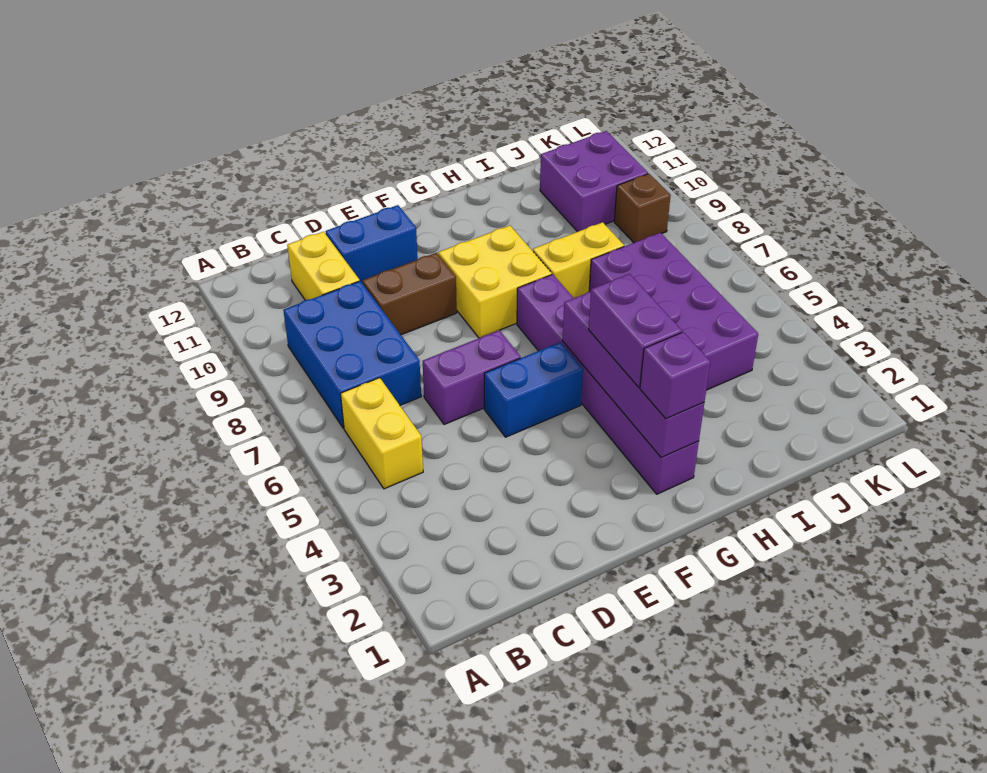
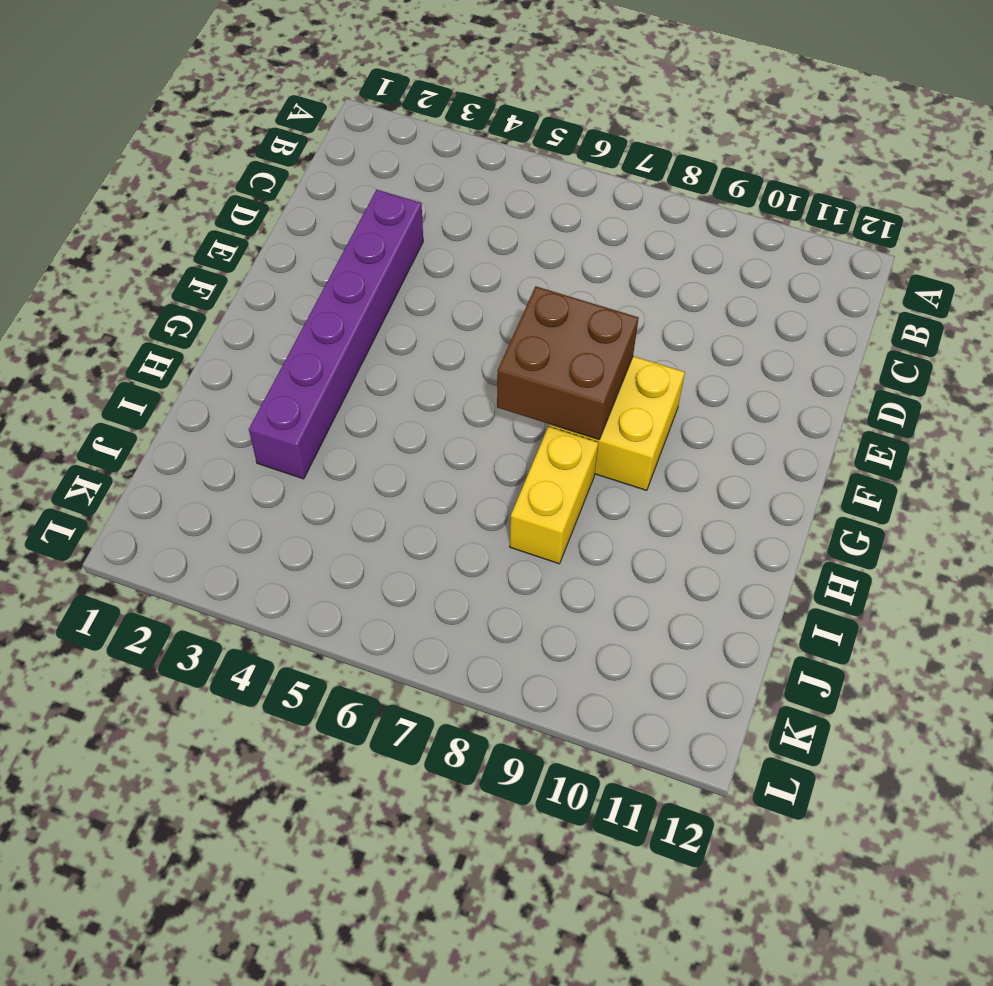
purple 1x6 brick [249,190,423,479] -> purple 1x6 brick turned to [517,274,699,494]
brown 2x2 brick [497,286,638,440] -> none
none -> yellow 1x2 brick [341,378,423,489]
none -> blue 2x3 brick [283,281,421,428]
none -> yellow 1x2 brick [287,232,360,300]

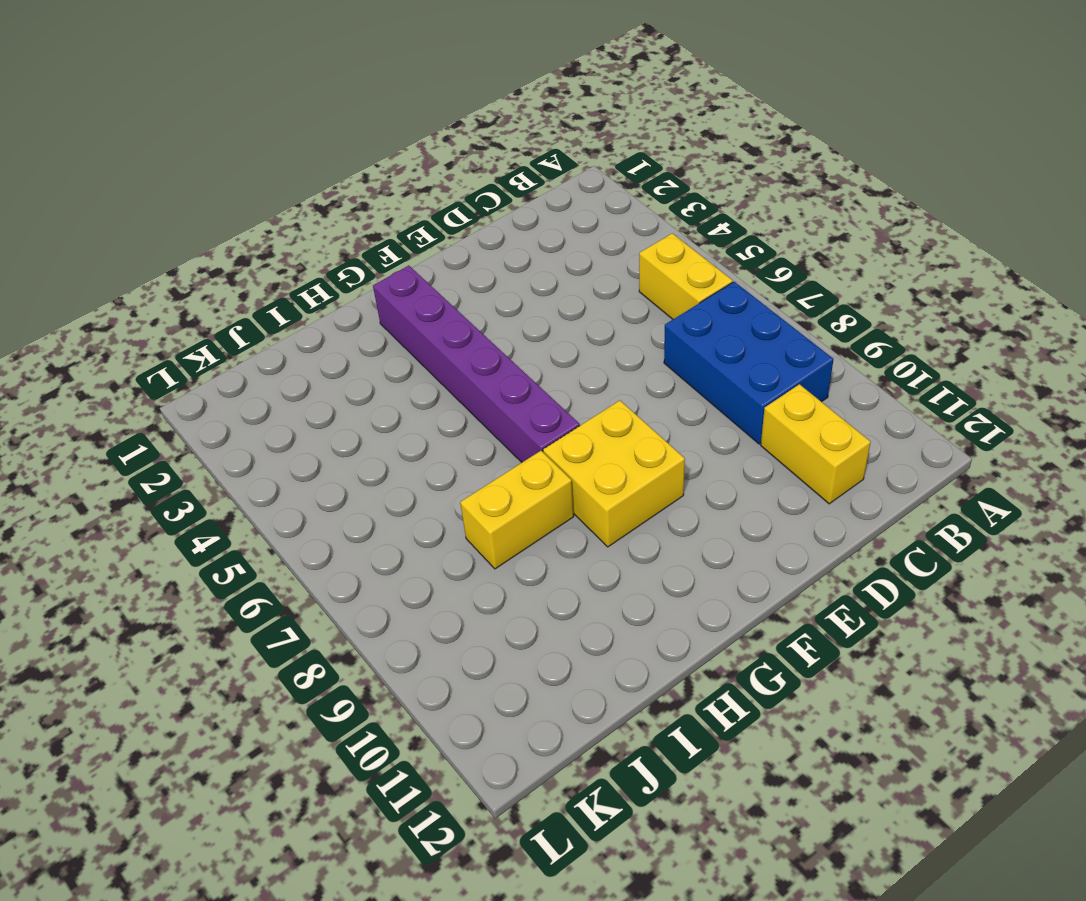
none -> purple 1x2 brick [422,330,521,425]
none -> brown 1x2 brick [362,253,457,335]
none -> blue 1x2 brick [326,205,418,284]

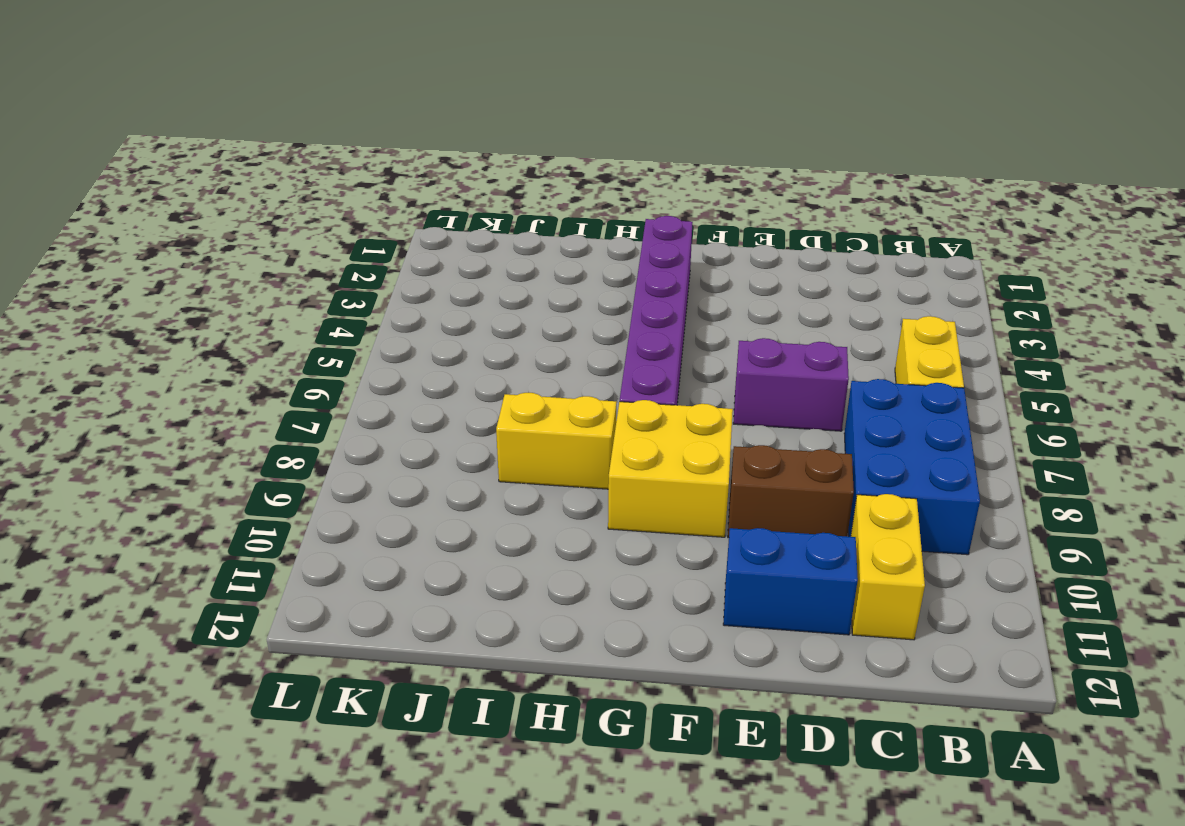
none -> blue 1x2 brick [484,342,583,437]
none -> purple 2x4 brick [589,233,758,390]
none -> purple 2x2 brick [540,131,648,232]

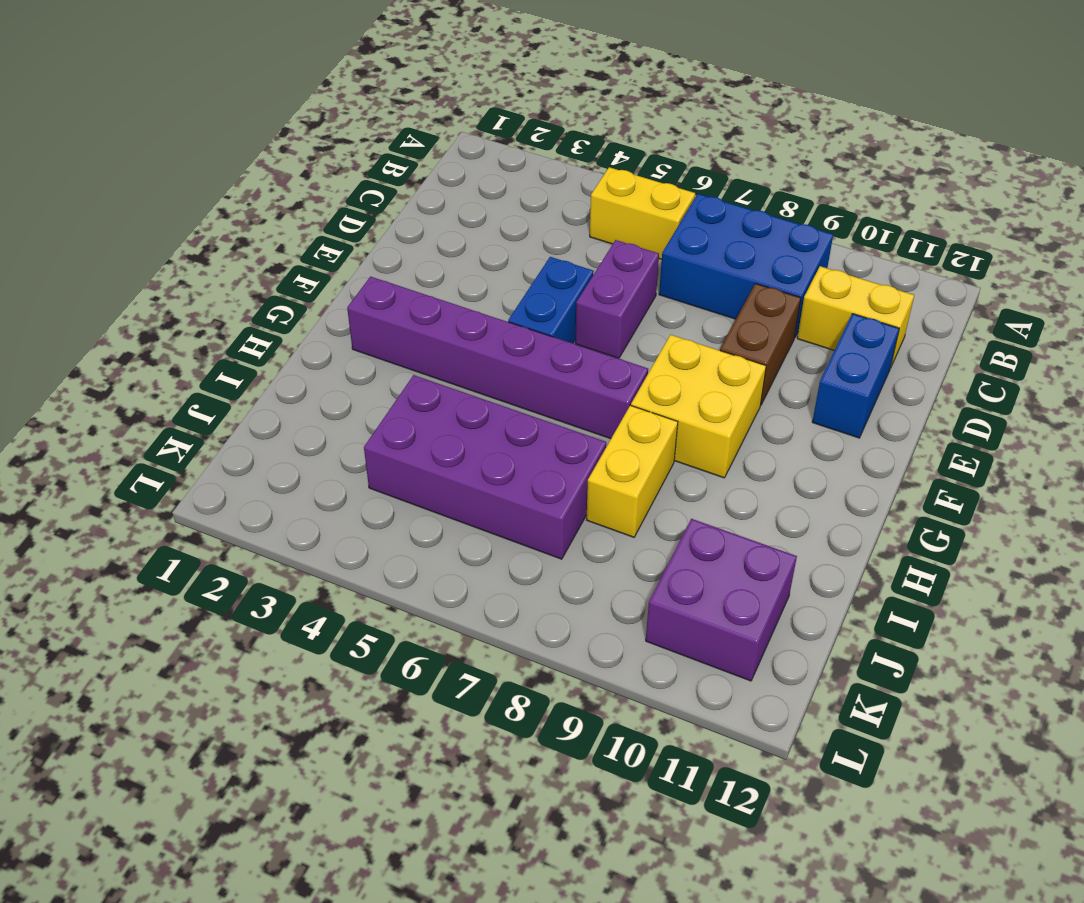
none -> brown 1x1 brick [614,174,671,243]
none -> purple 1x4 brick [562,292,704,458]
none -> purple 1x1 brick [640,332,710,419]

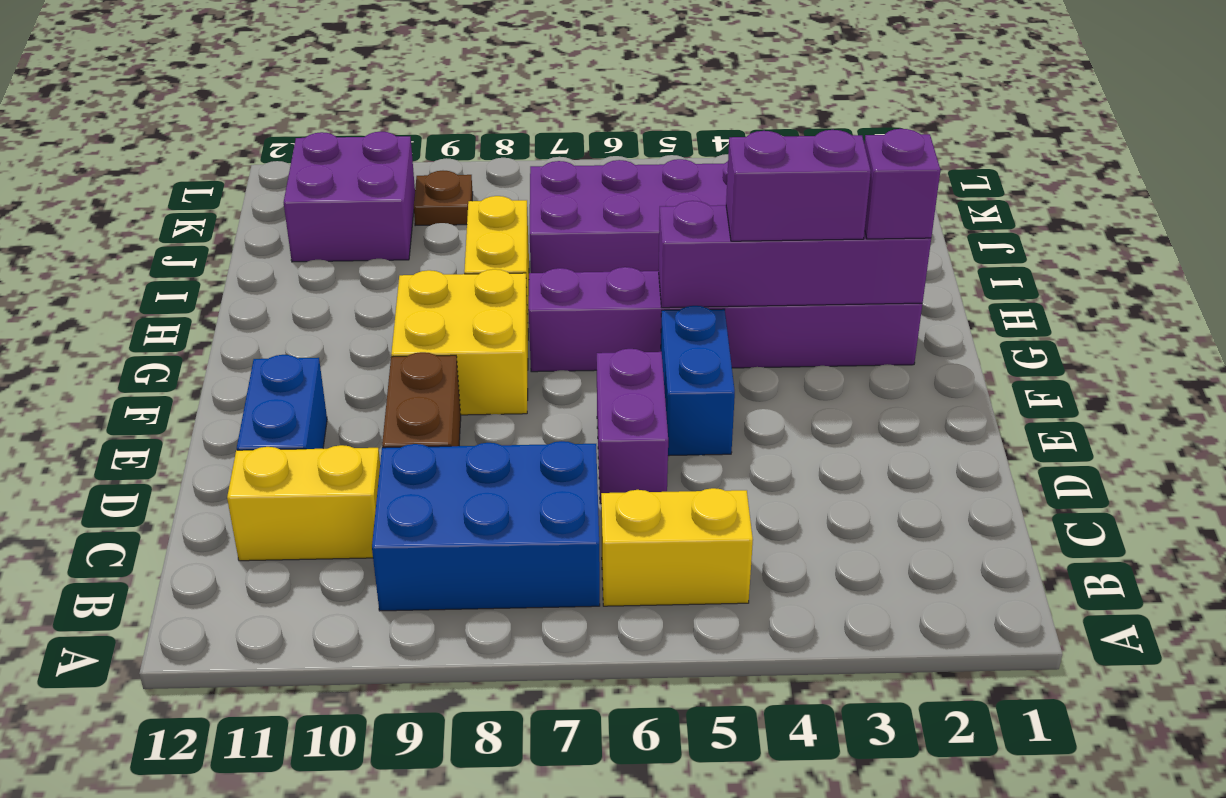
brown 1x1 plate [414,171,473,226] -> brown 1x1 brick [614,174,671,243]

